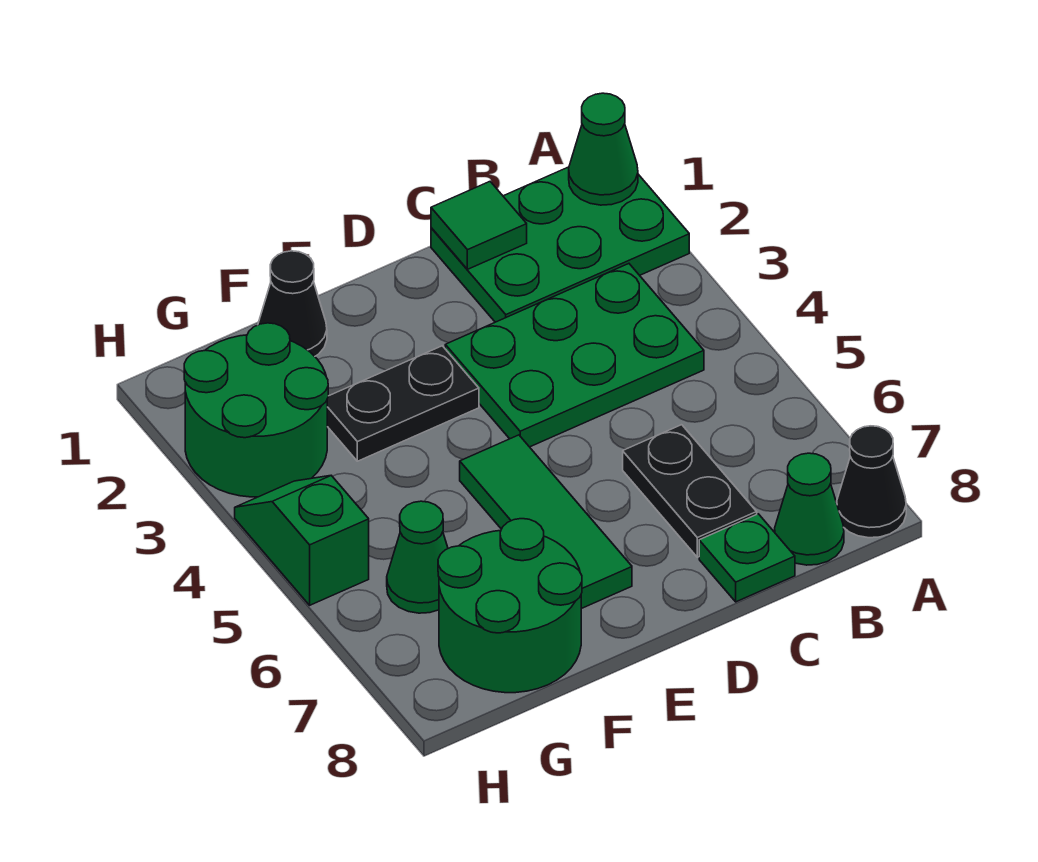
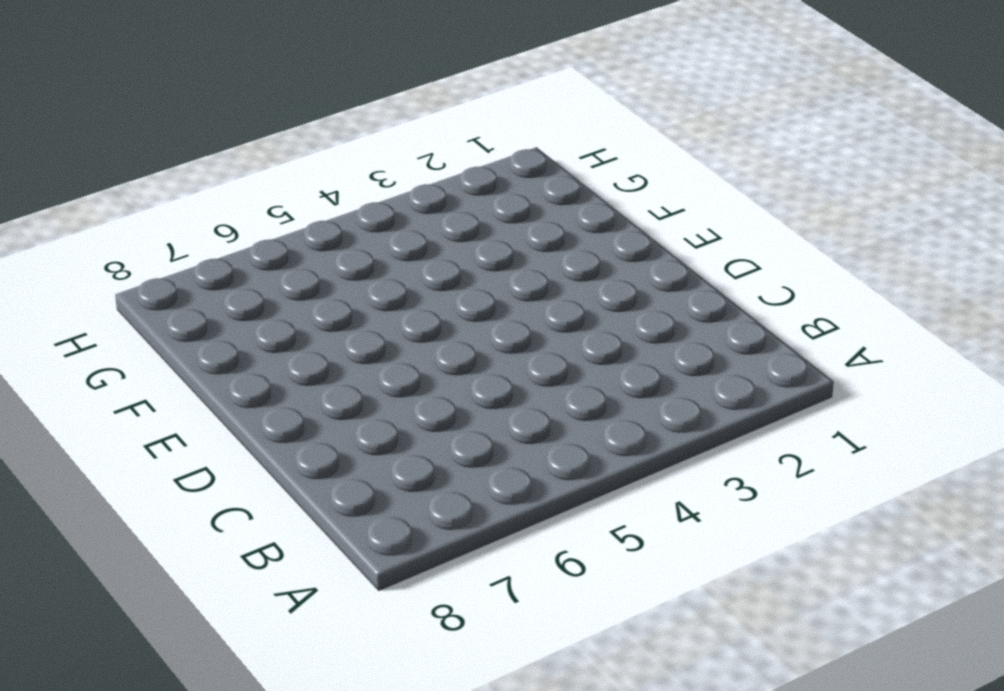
none -> green 2x3 plate [431,167,689,322]
none -> black 1x1 cone [837,426,906,538]
none -> green 2x3 plate [445,264,704,447]

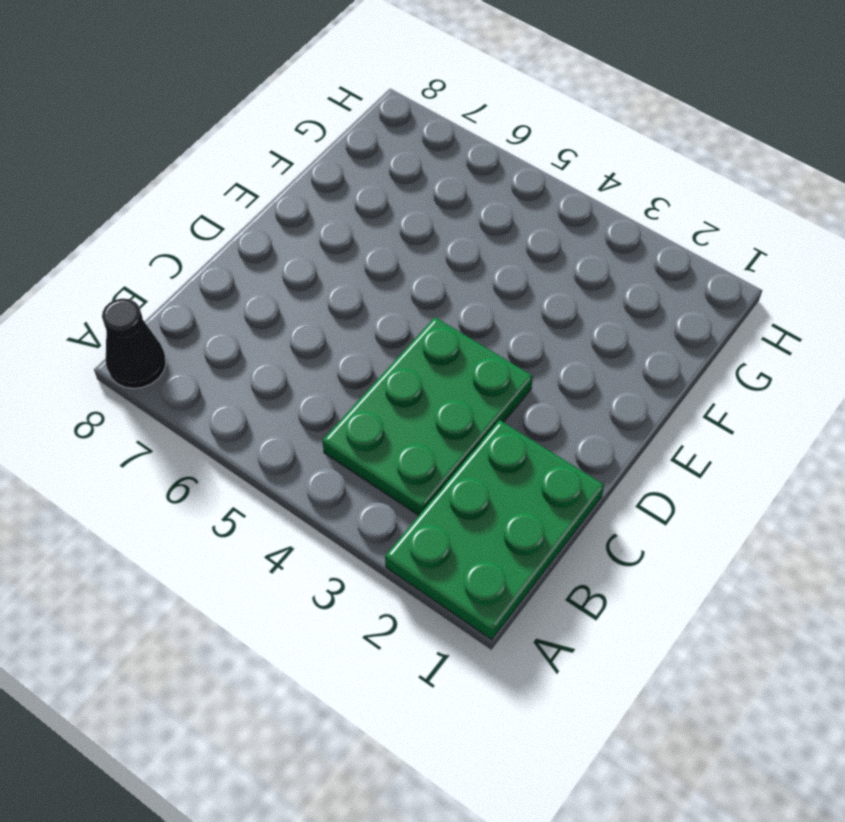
none -> green 1x1 cone [775,453,844,565]
none -> black 1x2 plate [623,425,757,557]
none -> green 1x1 plate [699,514,795,602]

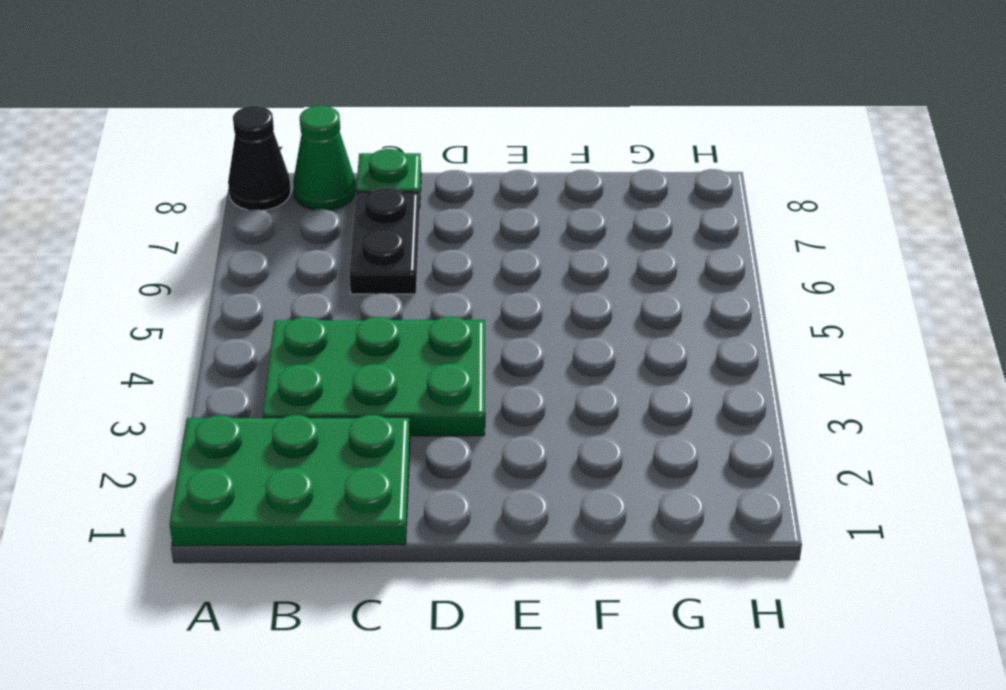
none -> black 1x2 plate [327,346,479,461]
none -> green 1x3 tile [460,435,632,609]
none -> black 1x1 cone [258,251,327,356]

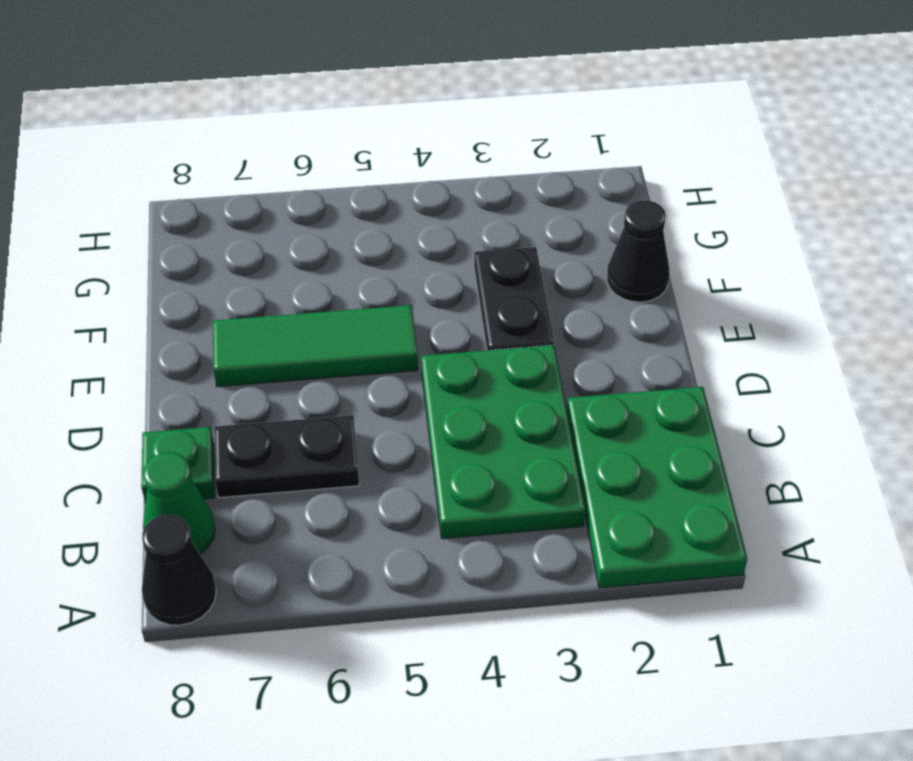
none -> green 2x2 round brick [438,519,582,693]
none -> green 2x2 round brick [184,323,328,497]
none -> green 1x1 cone [387,501,448,613]

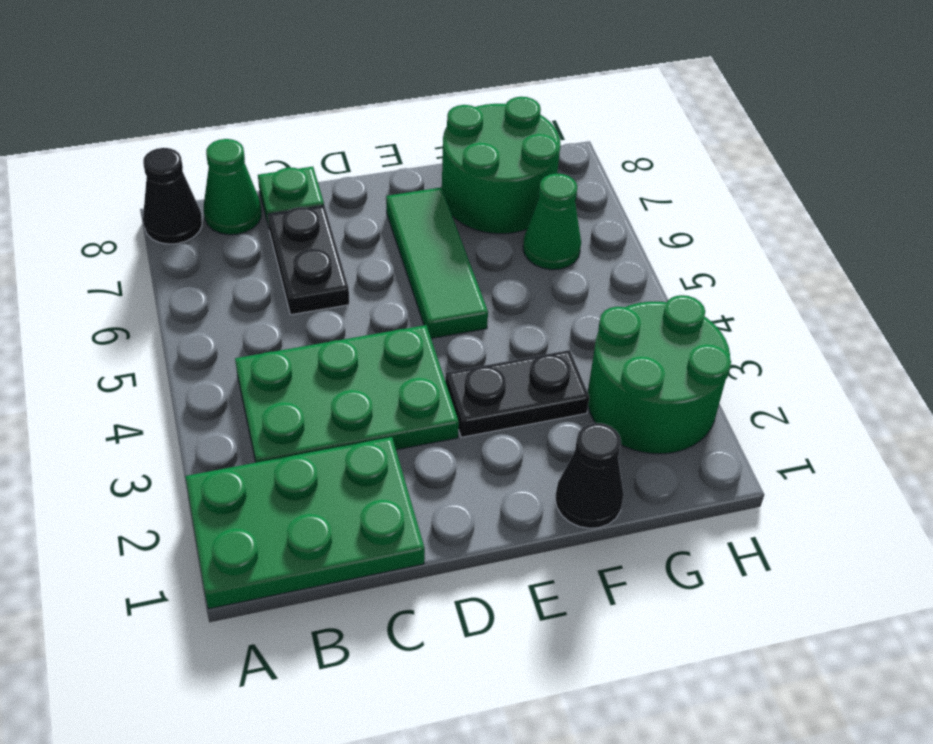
none -> green 1x2 slope [235,476,369,605]
none -> green 1x1 cone [569,93,638,205]
none -> green 1x1 tile [431,182,527,269]

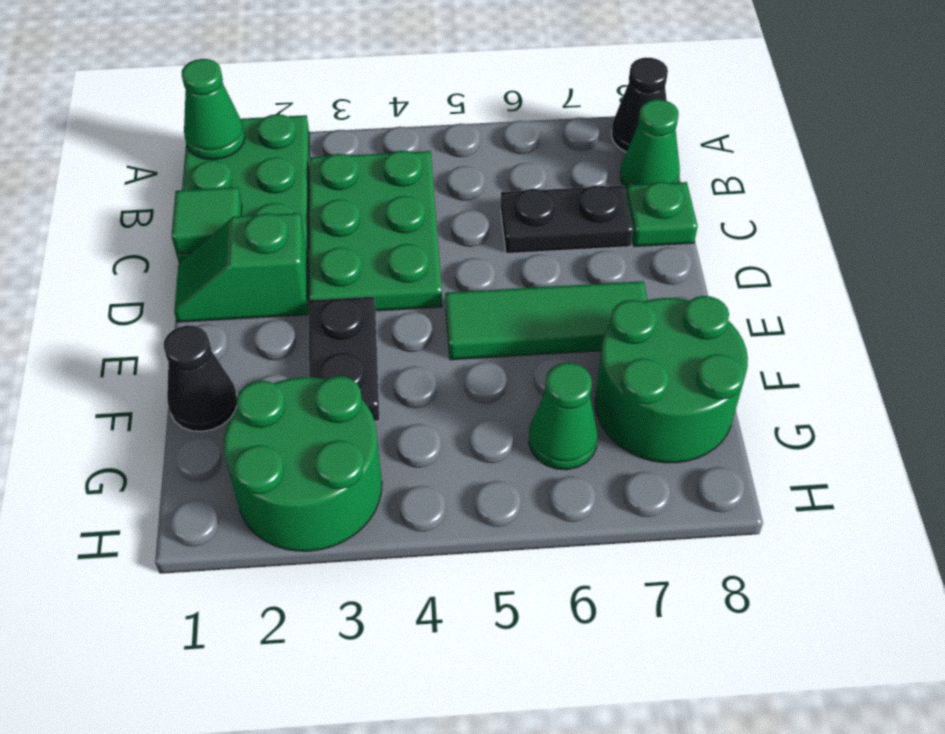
green 1x2 slope [174,213,309,322] -> green 1x2 slope moved to [235,476,369,605]

